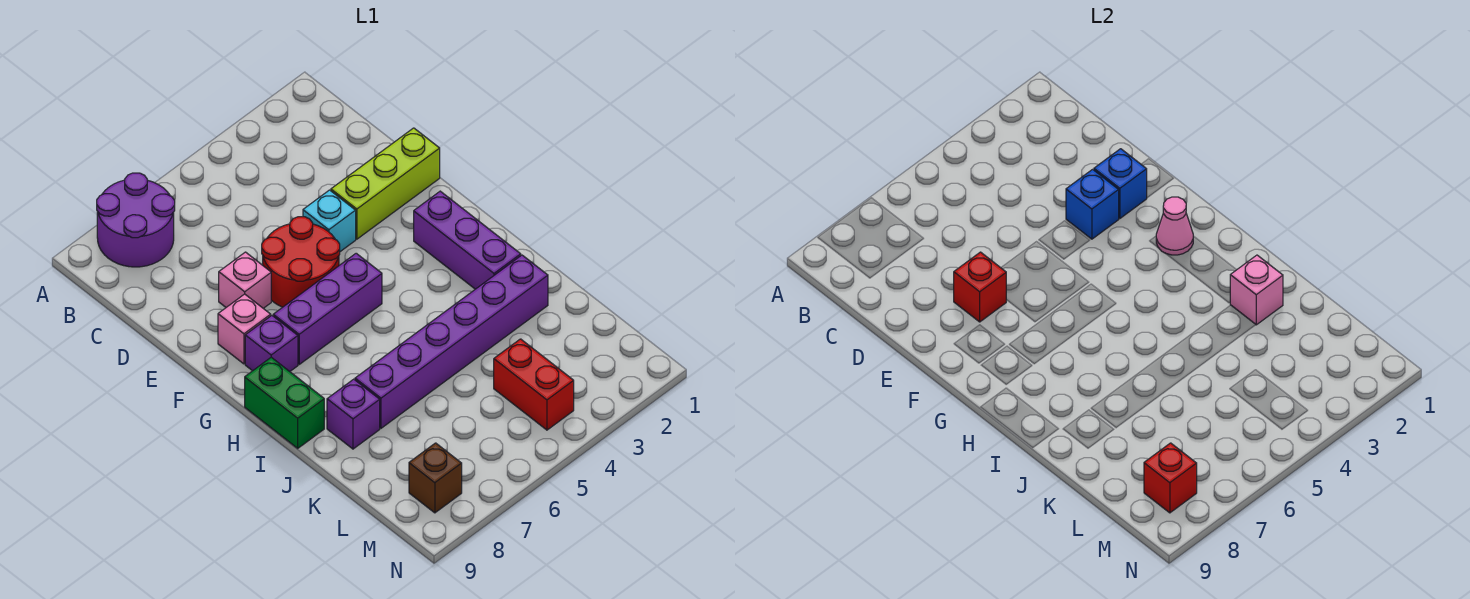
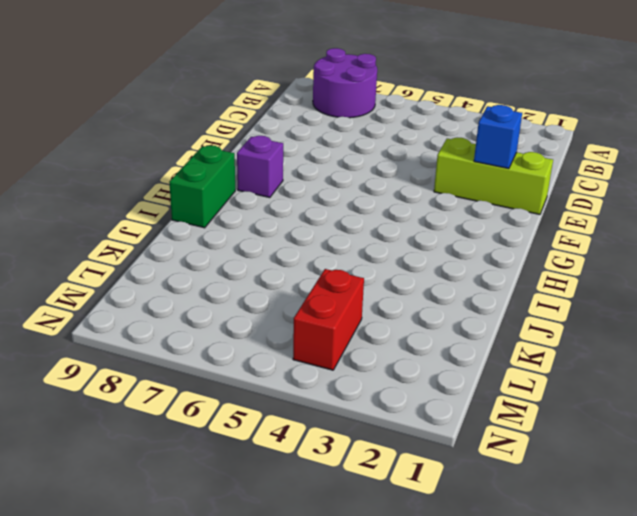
none -> cyan 1x1 brick [303,190,356,252]
none -> red 2x2 round brick [262,217,340,307]
none -> pink 1x1 brick [219,252,271,308]

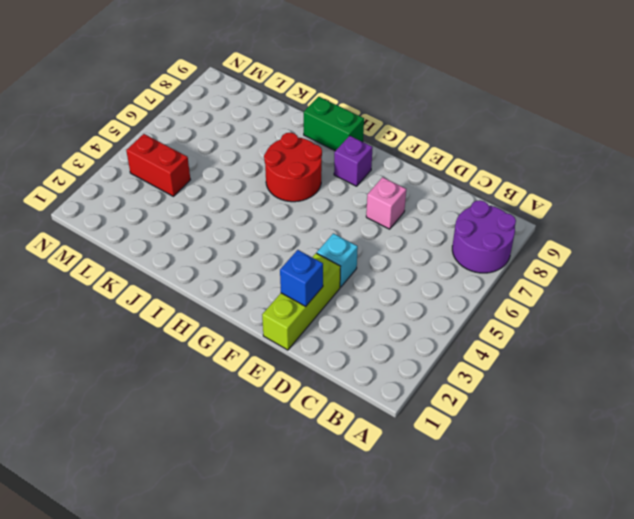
red 2x2 round brick [264,133,322,202] -> red 2x2 round brick moved to [262,217,340,307]
none -> pink 1x1 brick [218,294,271,364]
none -> purple 1x3 brick [414,191,521,289]
none -> purple 1x3 brick [273,253,382,364]

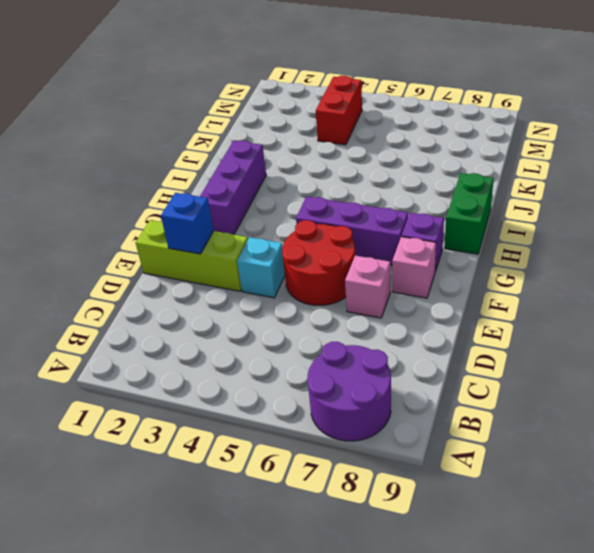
none -> purple 1x6 brick [355,255,548,428]
none -> purple 1x1 brick [327,379,380,449]
none -> brown 1x1 brick [409,443,462,513]

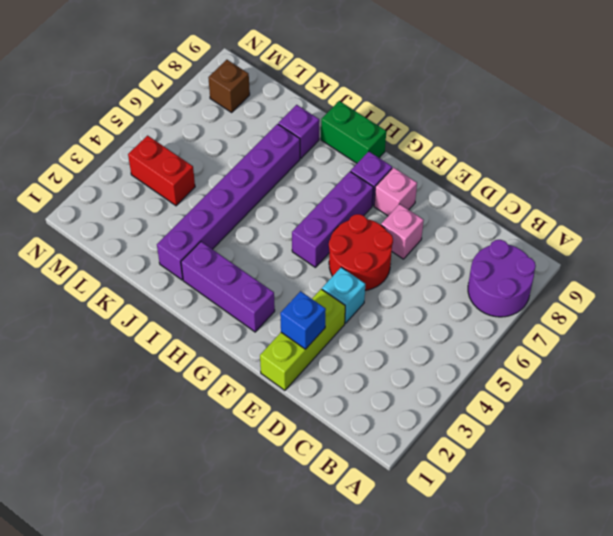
none -> blue 1x1 brick [1066,169,1119,239]
none -> red 1x1 brick [954,252,1006,322]
none -> pink 1x1 cone [1156,197,1193,255]

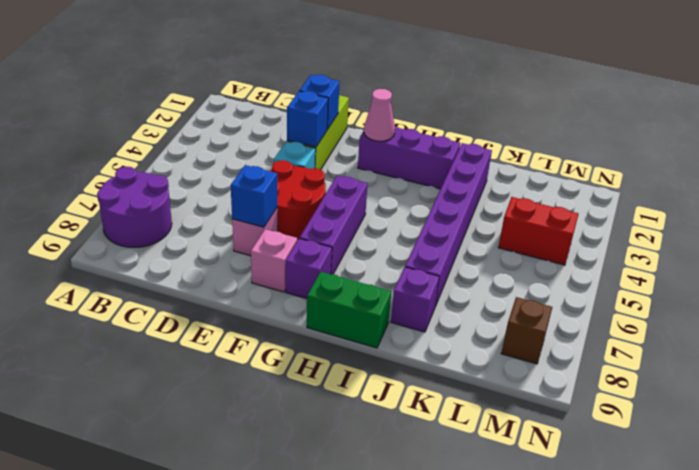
blue 1x1 brick [231,165,277,227] -> red 1x1 brick [954,252,1006,322]
none -> pink 1x1 brick [1230,255,1283,325]
none -> red 1x1 brick [1144,443,1197,513]

